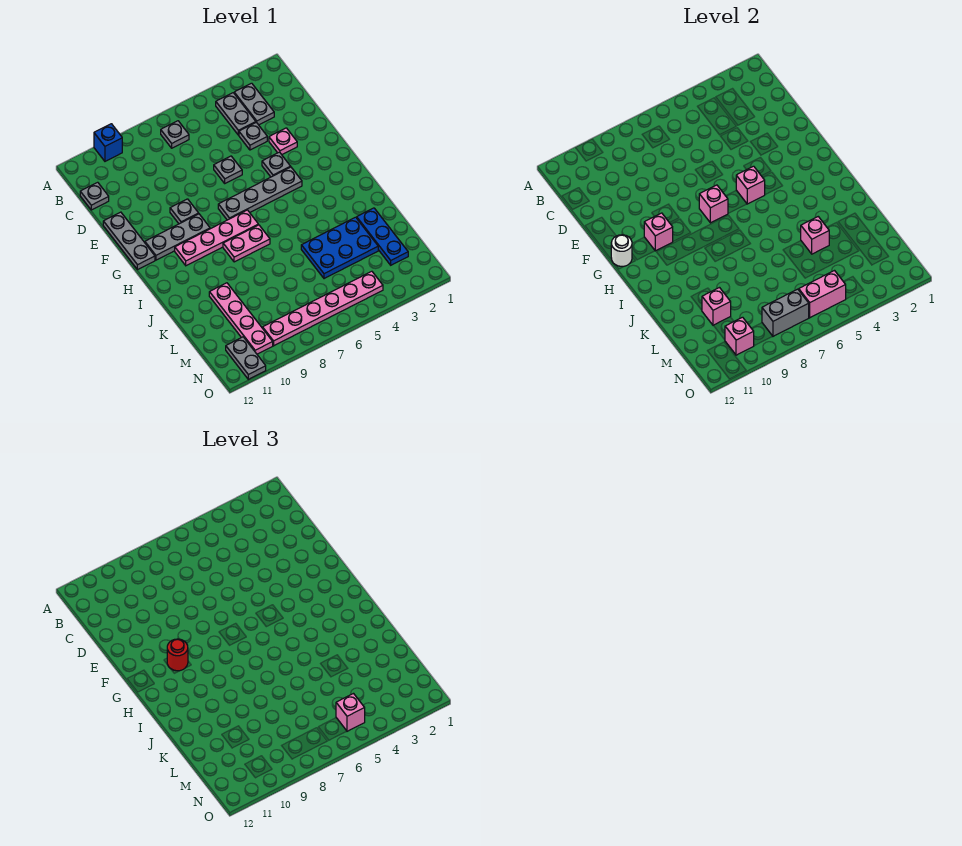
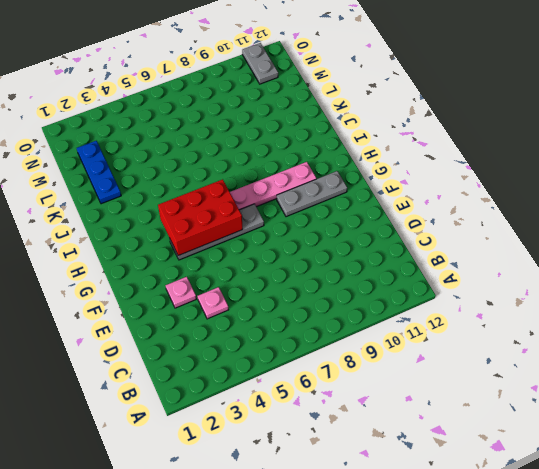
pink 1x1 plate [198,287,228,319] -> grey 1x1 plate [239,122,267,150]
red 2x3 brick [158,179,243,256] -> pink 1x1 brick [736,166,765,204]
none -> blue 1x1 brick [94,124,122,161]
none -> grey 1x2 plate [234,83,274,125]
none -> grey 1x2 plate [216,93,256,135]
none -> grey 1x1 plate [161,121,189,148]

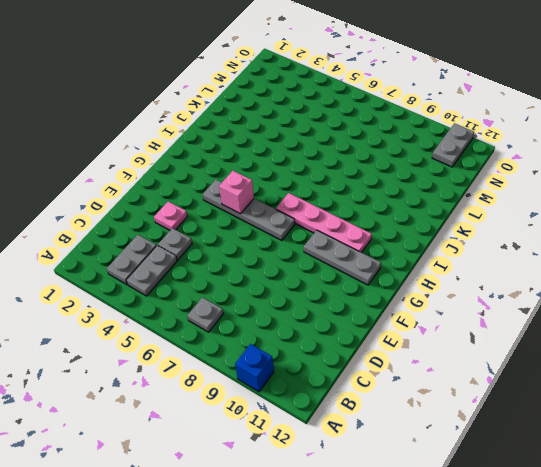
none -> grey 1x1 plate [80,182,109,210]
none -> grey 1x1 plate [214,156,242,183]
none -> grey 1x3 plate [103,212,155,270]
none -> grey 1x1 plate [262,152,291,177]

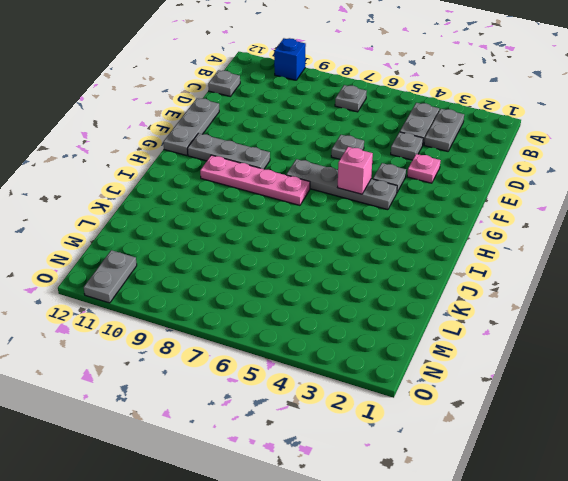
none -> grey 1x1 plate [170,199,199,224]
none -> pink 1x2 plate [223,225,270,262]
none -> blue 1x3 plate [357,208,408,265]
none -> blue 2x3 plate [301,217,378,279]

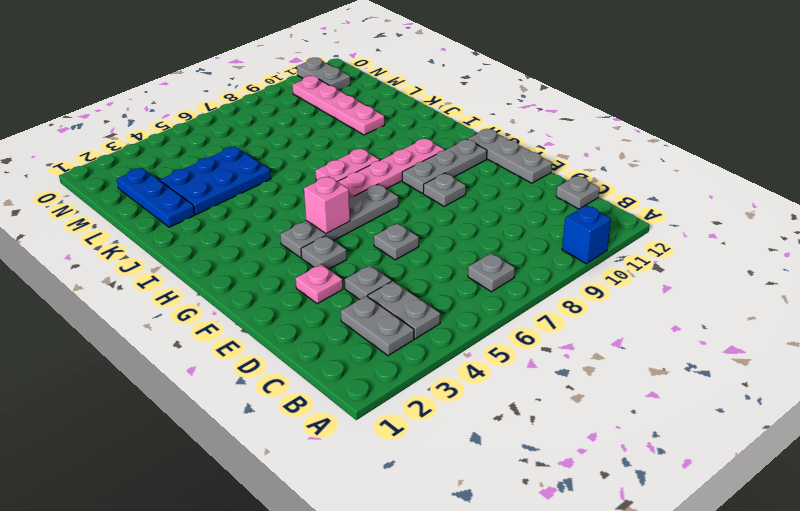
none -> pink 1x6 plate [263,271,383,346]
none -> pink 1x1 brick [699,185,728,223]
none -> pink 1x1 brick [644,213,673,251]
none -> white 1x1 round brick [611,235,632,266]

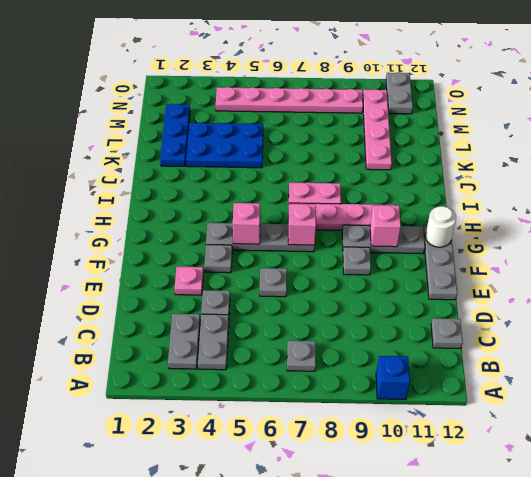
none -> pink 1x1 brick [801,217,829,254]
none -> pink 1x1 brick [702,288,731,325]
none -> pink 1x2 brick [799,271,846,318]
none -> grey 1x2 brick [762,289,809,336]

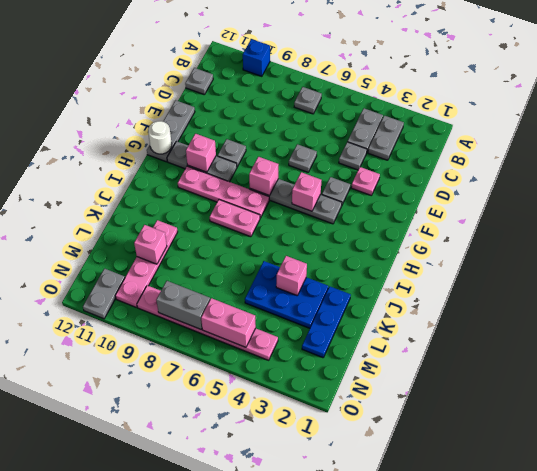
none -> pink 1x1 brick [725,317,754,355]
none -> red 1x1 round brick [167,639,188,671]
none -> pink 1x1 brick [336,694,365,731]

